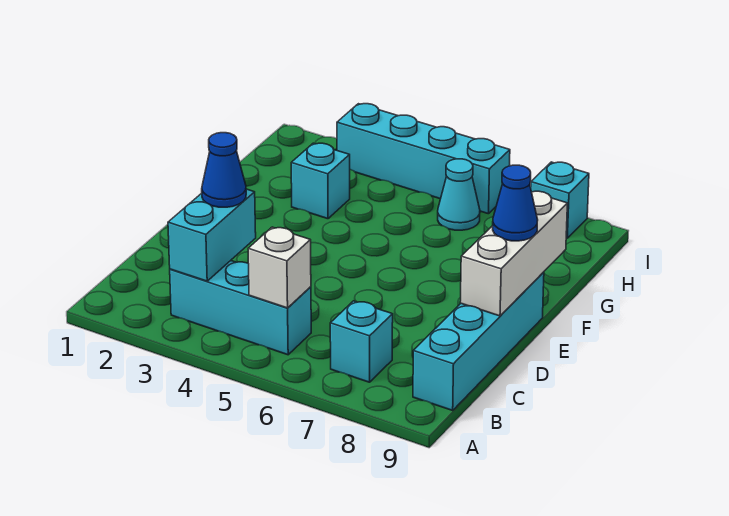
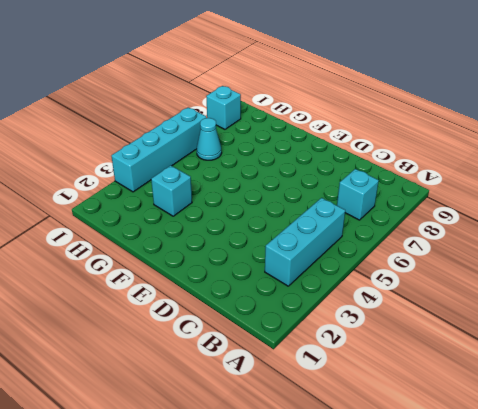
none -> cyan 1x4 brick [413,272,544,410]
none -> cyan 1x2 brick [168,189,256,281]
none -> white 1x1 brick [248,227,311,308]

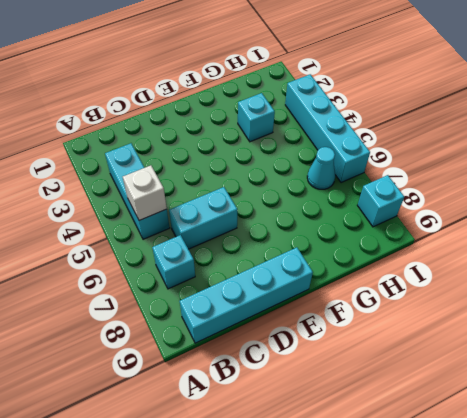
cyan 1x2 brick [169,187,237,249] -> cyan 1x2 brick moved to [168,189,256,281]
none -> white 1x3 brick [460,191,567,316]
none -> blue 1x1 cone [202,133,246,207]
none -> blue 1x1 cone [493,165,538,241]

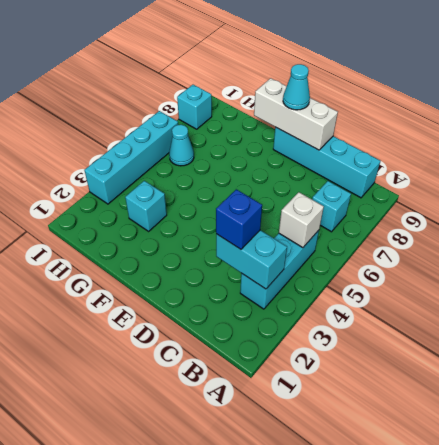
blue 1x1 brick [216,189,262,249] -> blue 1x1 cone [202,133,246,207]
cyan 1x1 cone [283,64,310,110] -> blue 1x1 cone [493,165,538,241]

